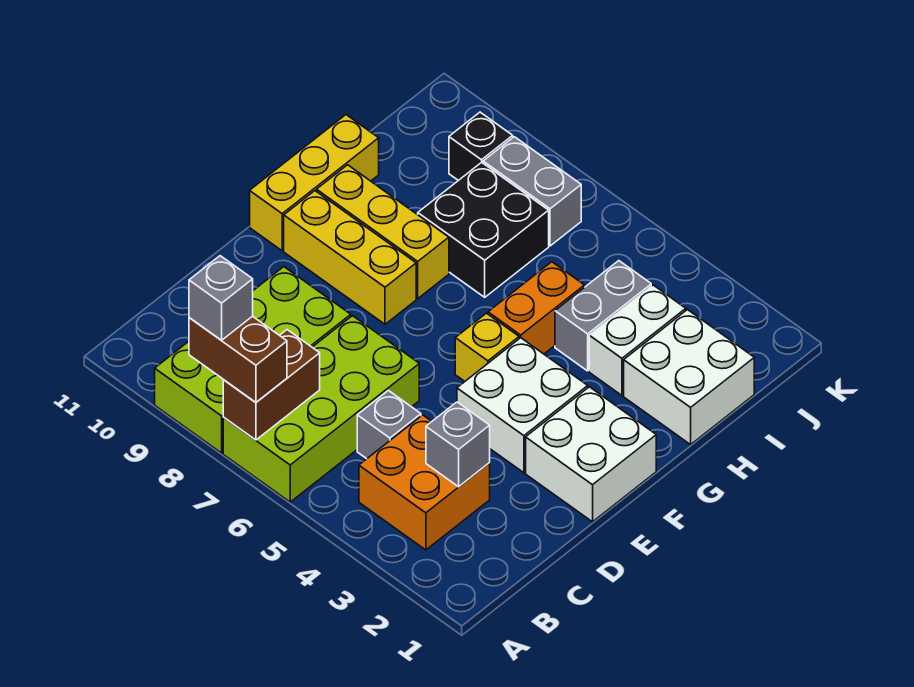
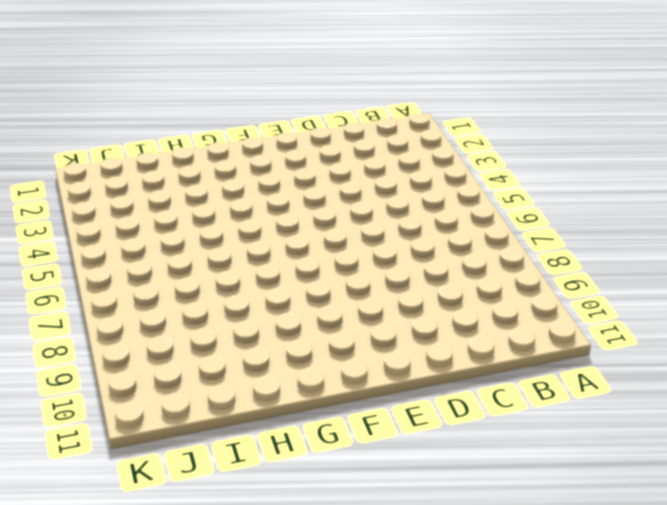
none -> lime 2x4 brick [223,316,419,502]
none -> lime 2x4 brick [155,267,351,453]
none -> orange 2x2 brick [359,415,490,550]

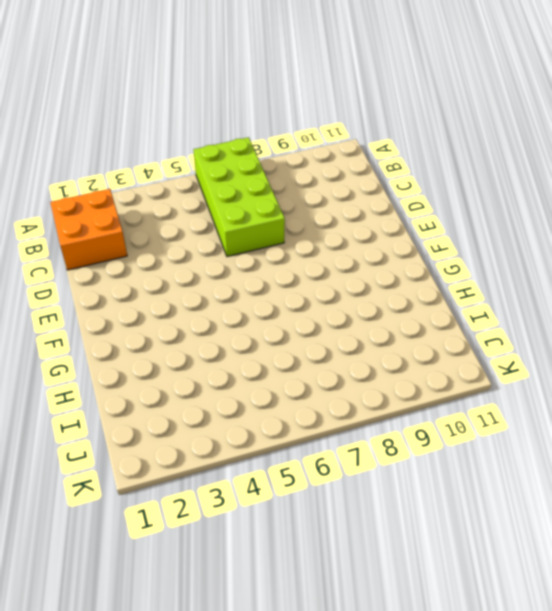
orange 2x2 brick [50,189,127,270] -> orange 2x2 brick moved to [359,415,490,550]
none -> lime 2x4 brick [155,267,351,453]
none -> grey 1x1 brick [357,391,421,459]
none -> white 2x2 brick [526,387,656,522]

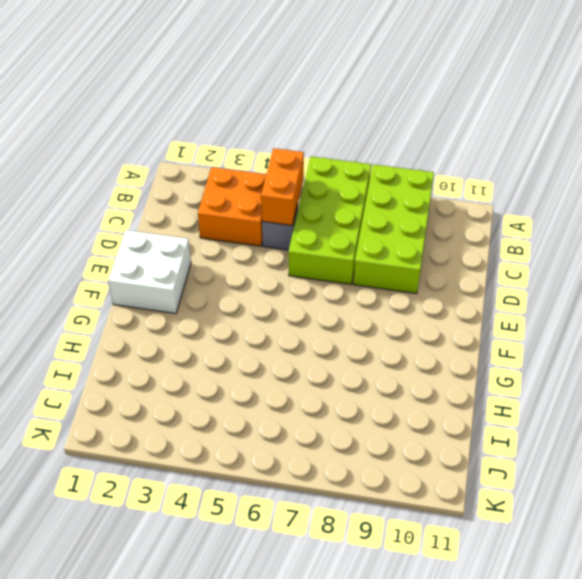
orange 1x2 brick [261,148,304,225] -> orange 1x2 brick moved to [488,262,585,354]
none -> white 2x2 brick [457,338,588,473]
none -> yellow 1x1 brick [455,313,519,381]
none -> yellow 1x3 brick [284,191,416,324]

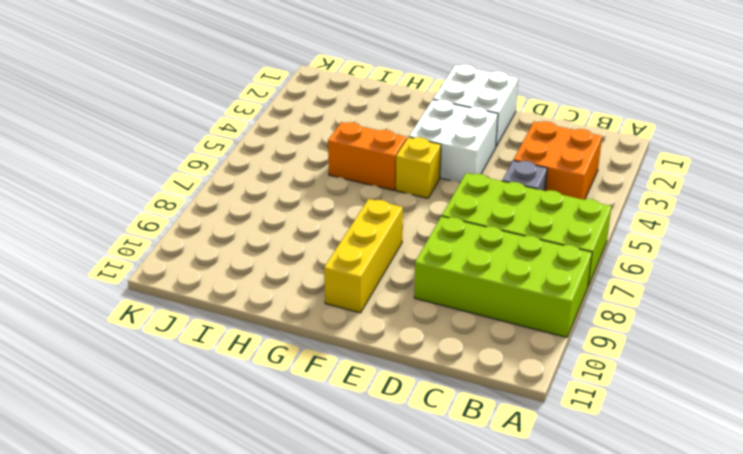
none -> yellow 1x3 brick [250,115,379,251]
none -> yellow 1x3 brick [317,165,449,298]
none -> white 2x2 brick [624,310,754,445]

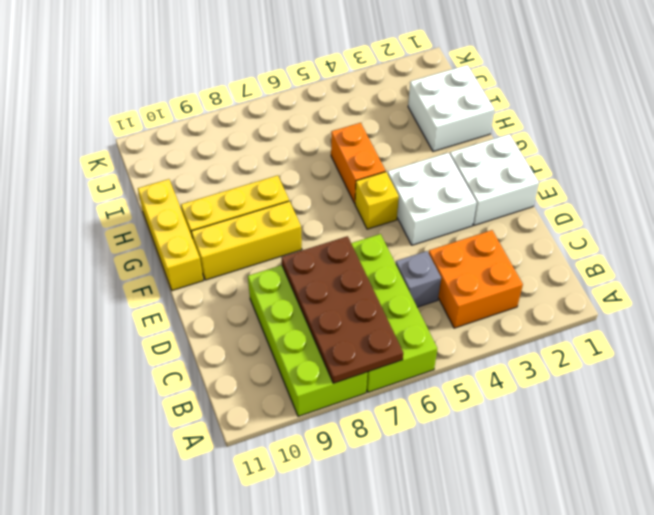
brown 2x4 plate [282,236,403,383] -> brown 1x2 brick [223,330,320,440]
none -> white 1x2 brick [589,285,686,395]
none -> grey 1x2 brick [555,261,651,371]
none -> black 2x2 brick [418,162,549,297]

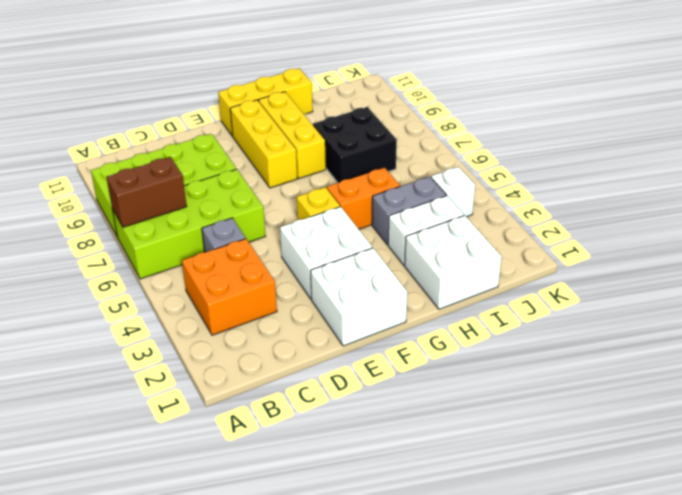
white 1x1 brick [431,167,475,217] -> none
none -> grey 1x2 brick [483,137,581,246]
none -> black 1x1 brick [449,112,513,181]
none -> grey 1x1 brick [426,402,490,487]

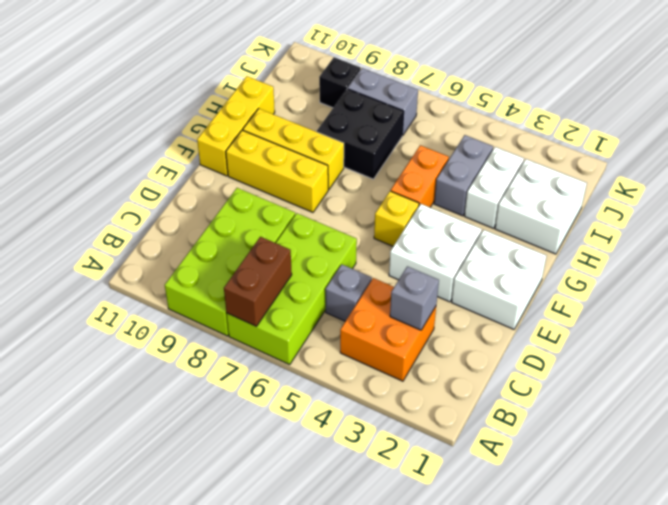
none -> brown 1x2 brick [189,316,287,402]
none -> grey 1x1 brick [189,256,253,340]

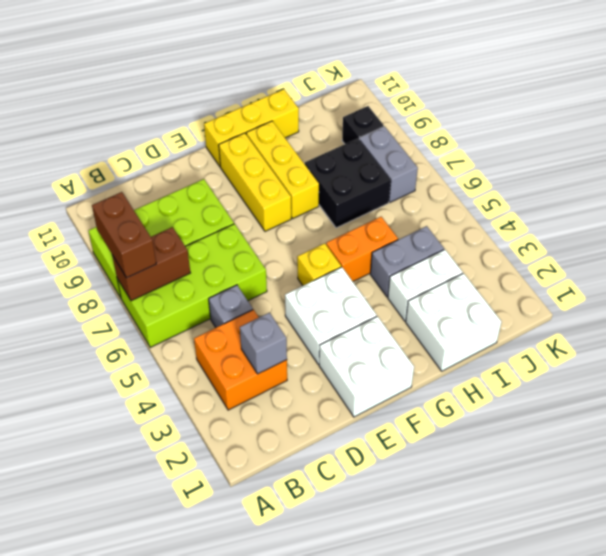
none -> grey 1x1 brick [189,256,253,340]

